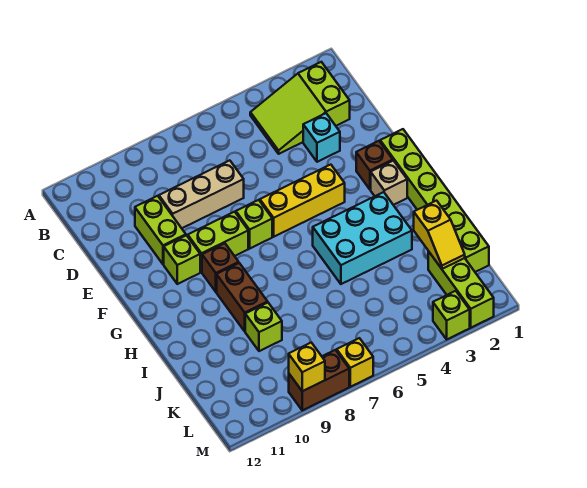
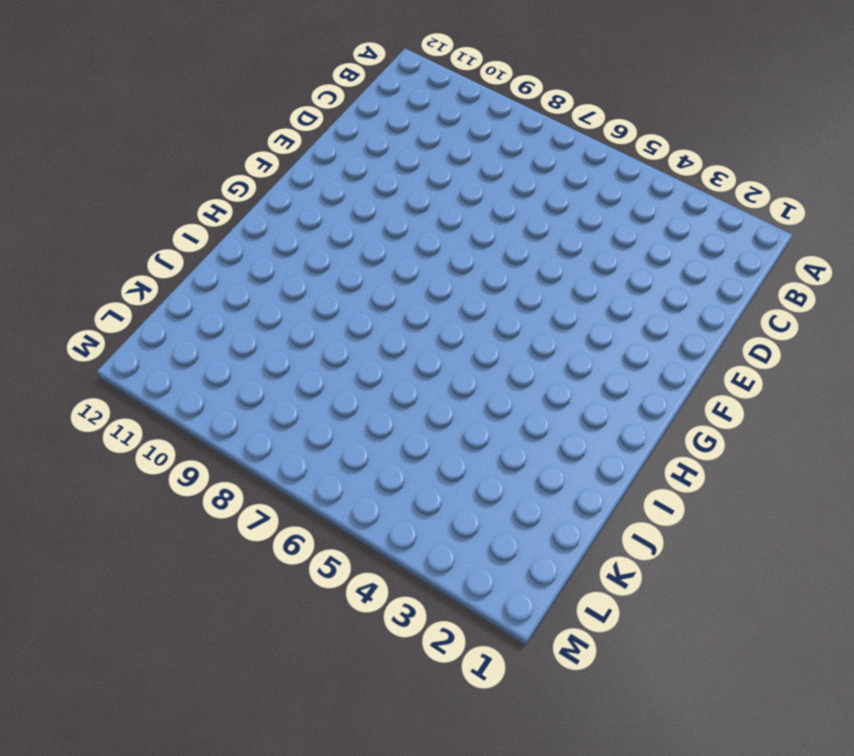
none -> lime 2x3 slope [250,62,350,154]
none -> cyan 1x1 brick [303,113,340,162]
none -> tan 1x3 brick [159,160,244,228]

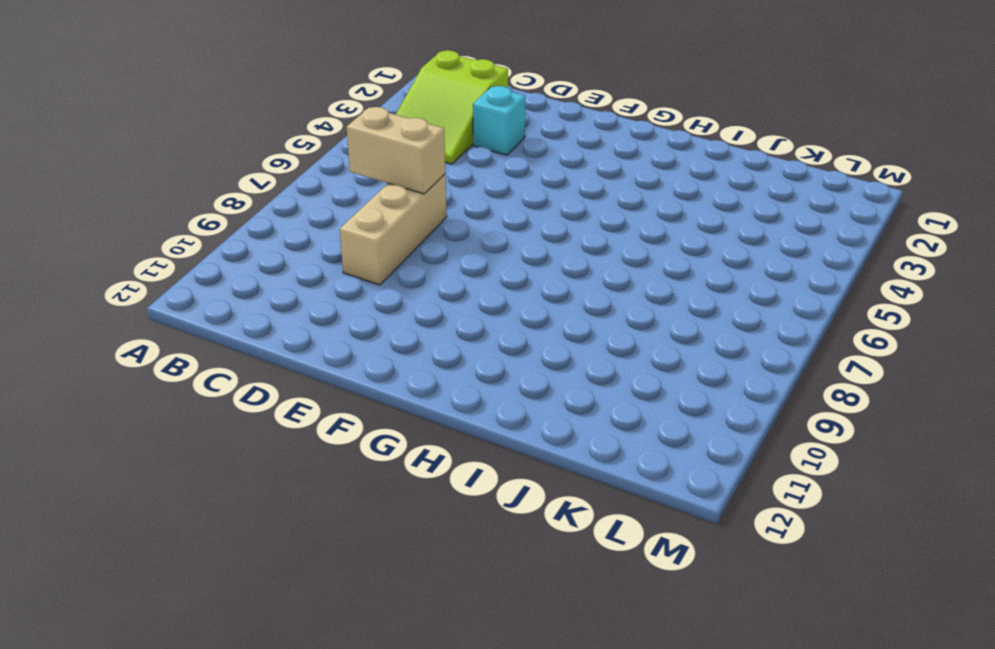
tan 1x2 brick [347,107,445,194] -> none
none -> lime 1x2 brick [135,196,186,264]
none -> lime 1x6 brick [380,129,489,272]
none -> brown 1x1 brick [356,141,393,189]

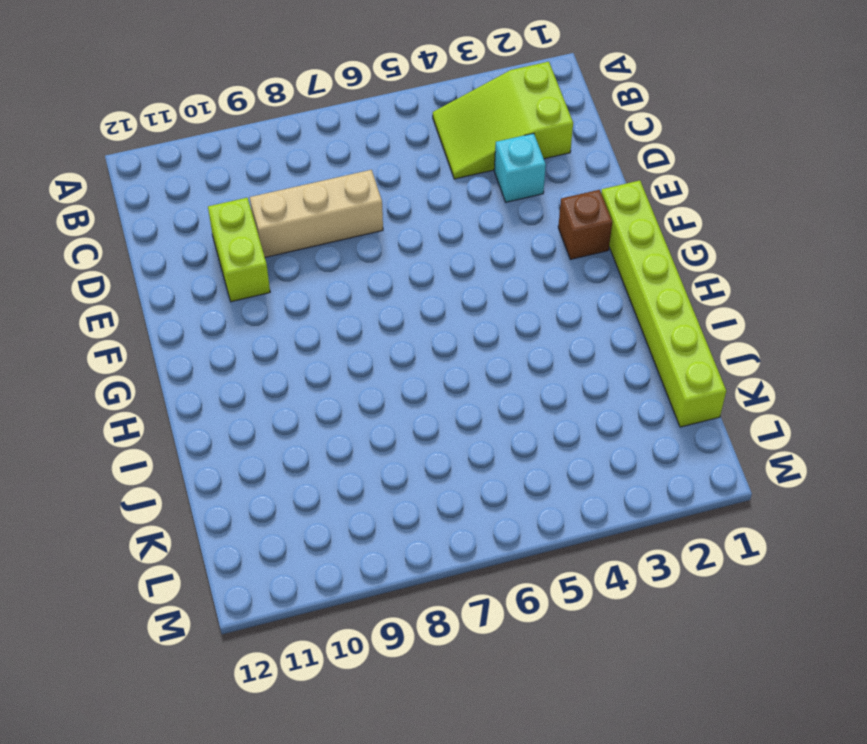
none -> yellow 1x3 brick [260,165,345,237]
none -> lime 1x1 brick [236,200,272,248]
none -> lime 1x2 brick [188,212,248,272]

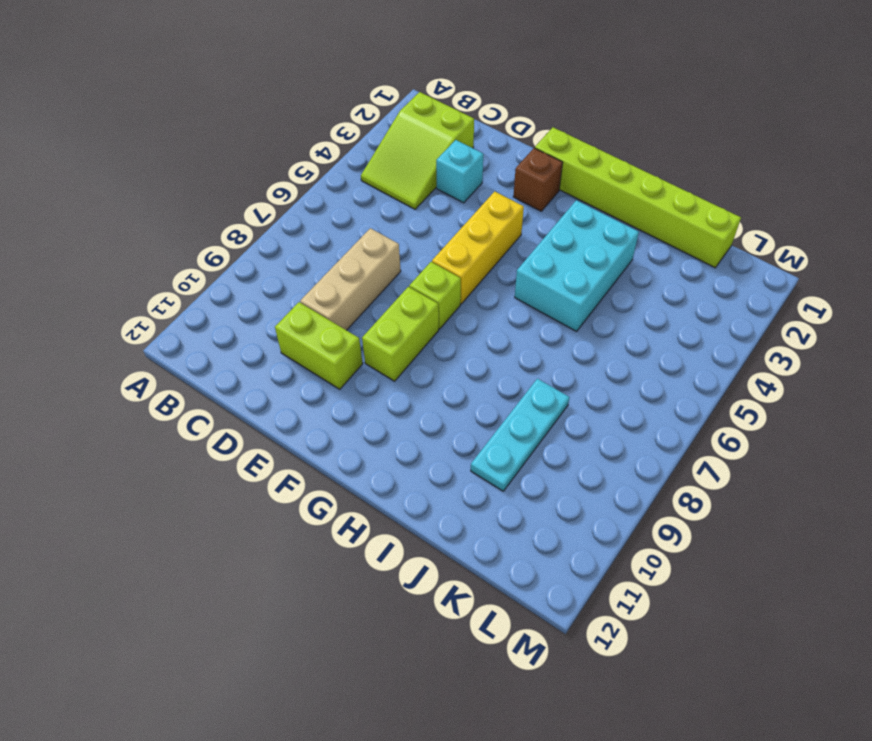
cyan 1x3 plate [471,379,569,491] -> lime 1x1 brick [245,303,282,351]
none -> lime 1x1 brick [164,235,200,284]
none -> tan 1x1 brick [371,161,407,205]
none -> brown 1x1 brick [202,243,239,292]

